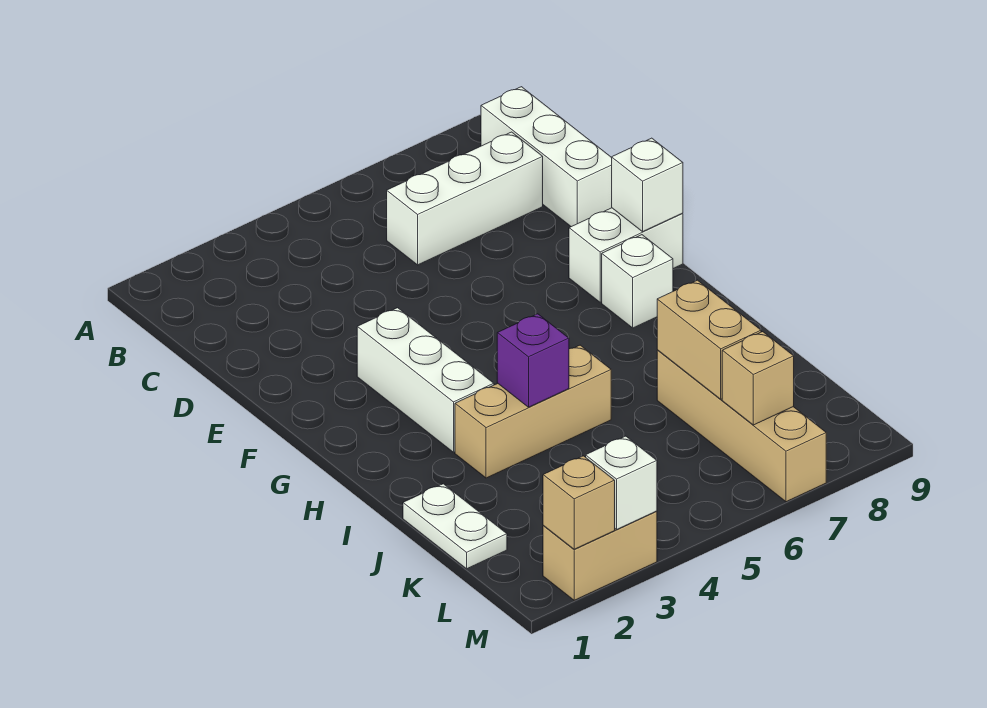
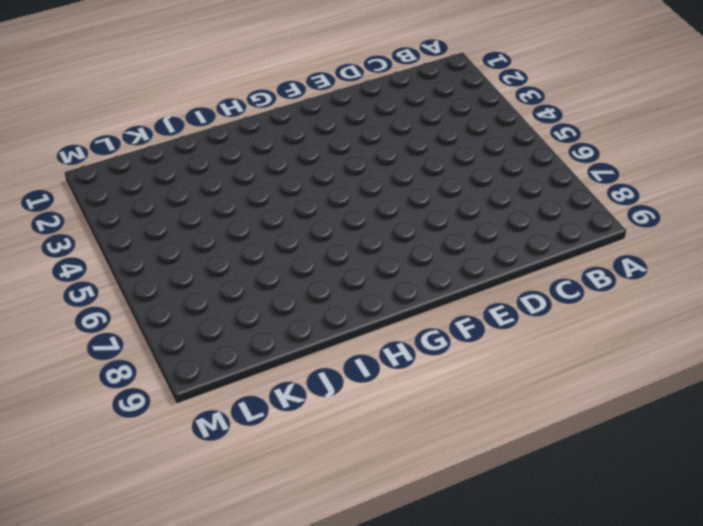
none -> white 1x3 brick [481,87,612,227]
none -> white 1x3 brick [387,132,543,265]
none -> white 1x3 brick [357,308,494,452]

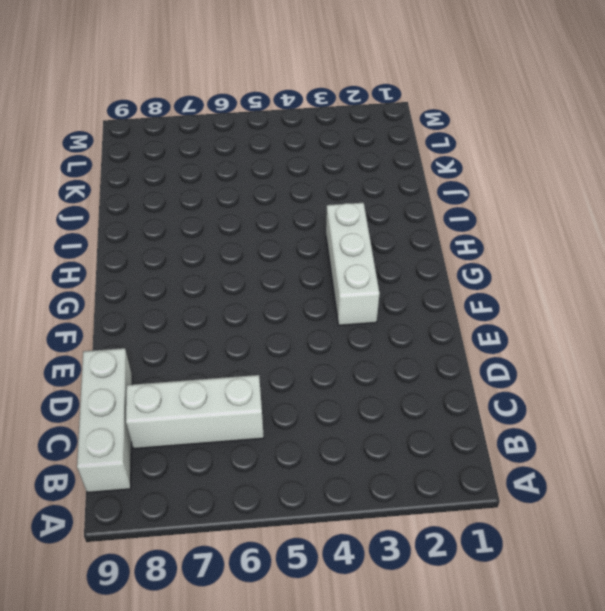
none -> white 1x2 brick [569,208,683,302]
none -> white 1x1 brick [602,235,673,328]
none -> tan 1x3 brick [455,345,611,478]

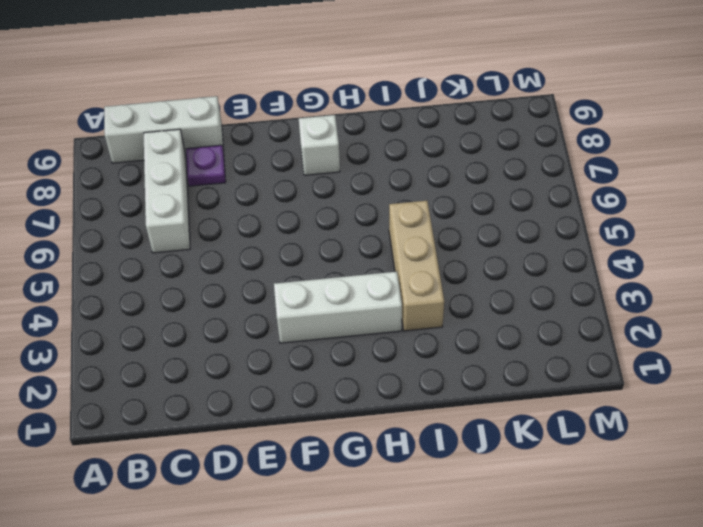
purple 1x1 plate [186,145,226,186] -> none
none -> white 1x2 brick [569,208,683,302]
none -> white 1x2 plate [403,484,507,569]
none -> tan 1x4 brick [657,350,826,502]

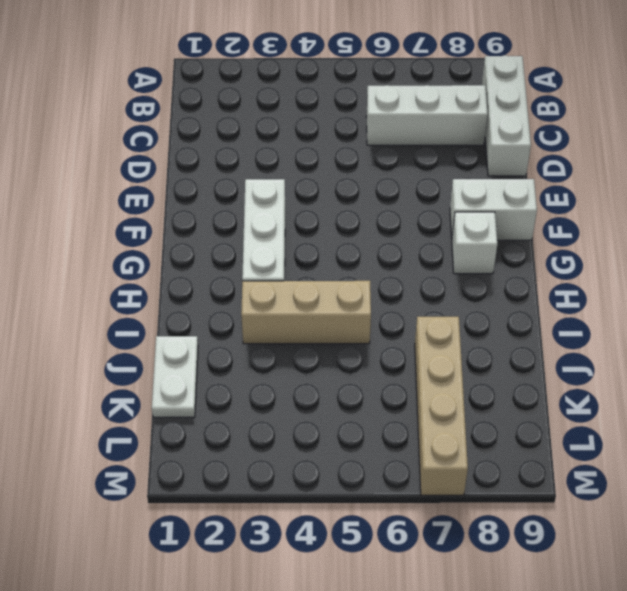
none -> tan 1x2 brick [543,511,657,600]
none -> white 1x1 brick [612,138,683,232]
none -> purple 1x1 brick [497,314,569,407]

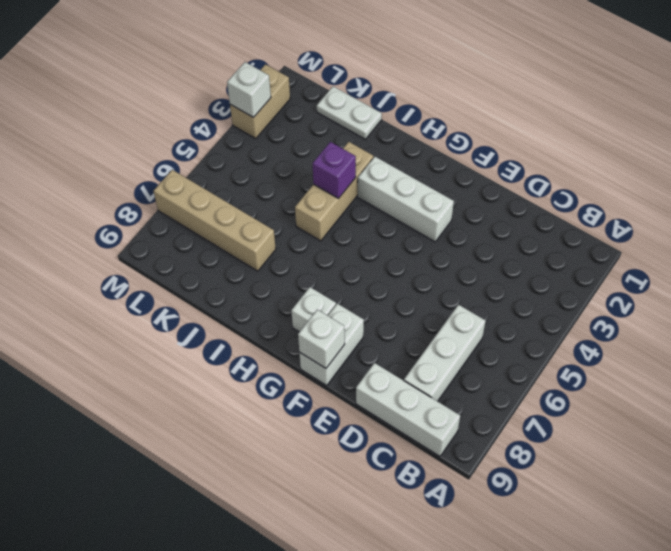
none -> tan 1x2 brick [657,280,761,399]
none -> tan 1x1 brick [722,332,794,425]
none -> tan 1x1 brick [543,456,615,549]

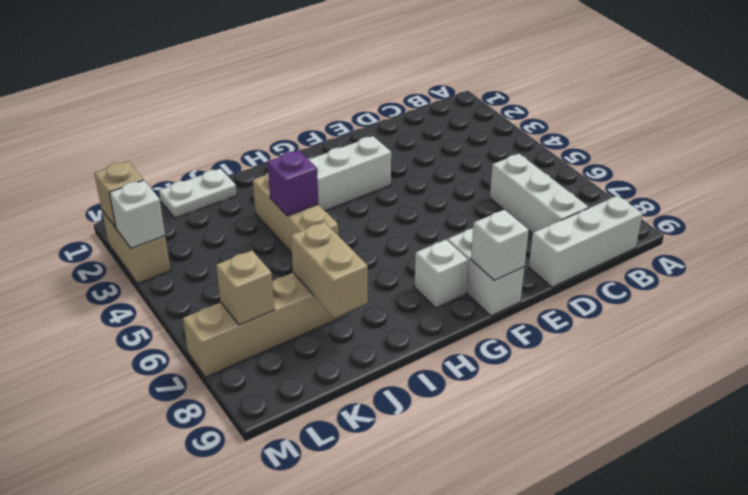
tan 1x2 brick [291,222,368,318] -> tan 1x2 brick turned to [657,280,761,399]

